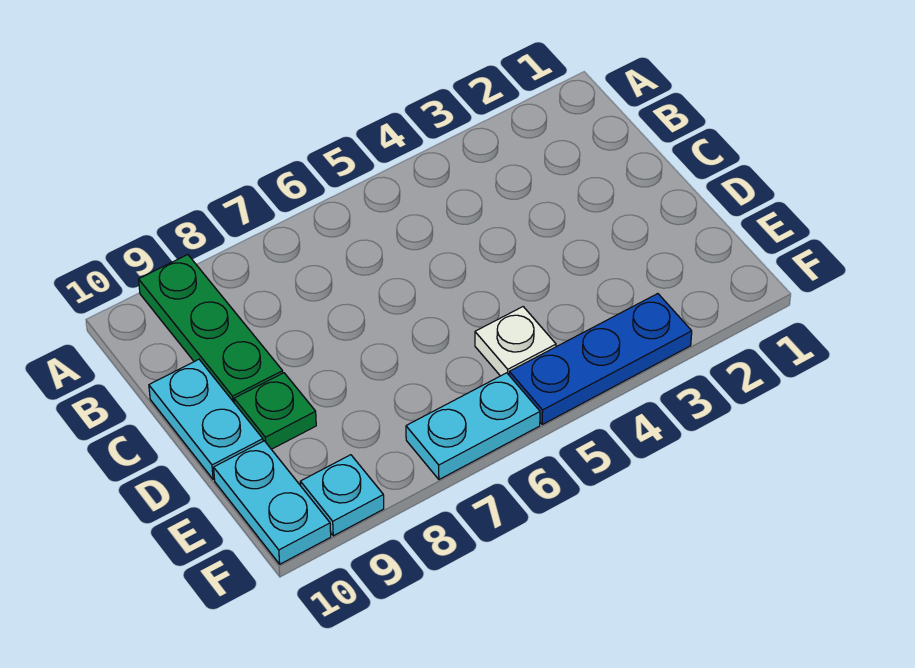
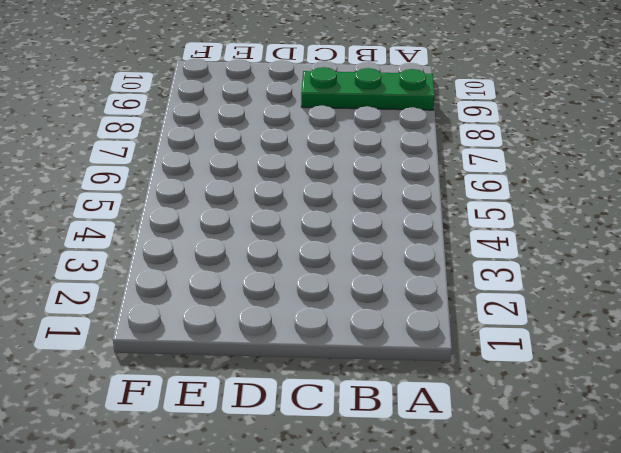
none -> cyan 1x2 plate [149,359,263,480]
none -> green 1x1 plate [234,373,316,449]

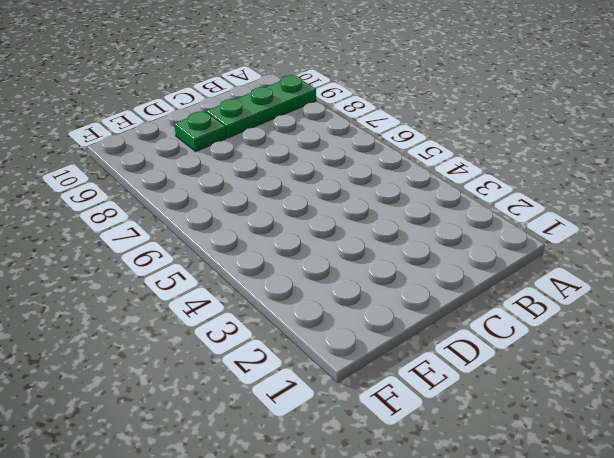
none -> cyan 1x2 plate [149,359,263,480]
none -> white 1x1 plate [475,307,556,376]

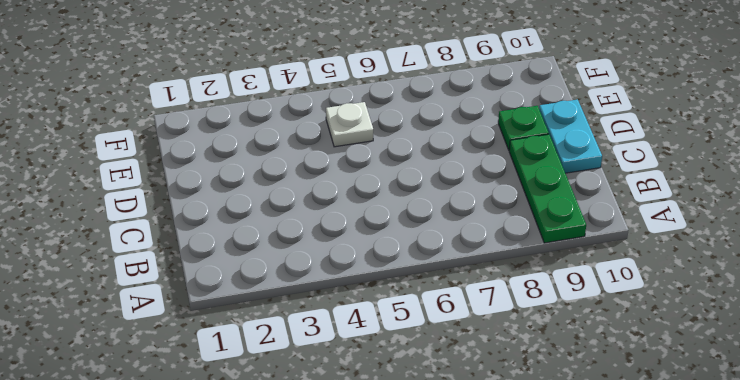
none -> cyan 1x2 plate [214,441,331,564]
none -> blue 1x3 plate [509,294,692,424]

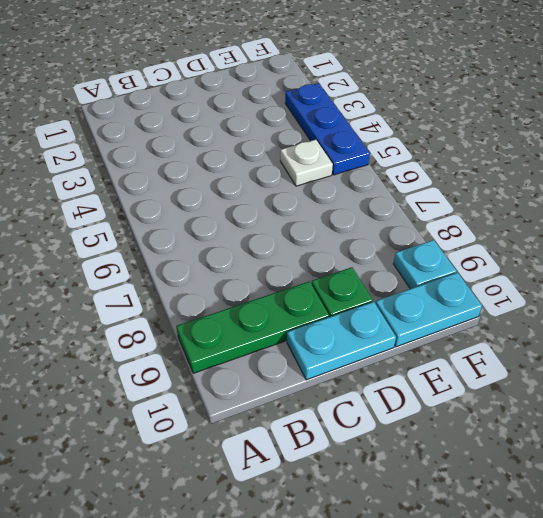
none -> cyan 1x2 plate [406,373,540,479]

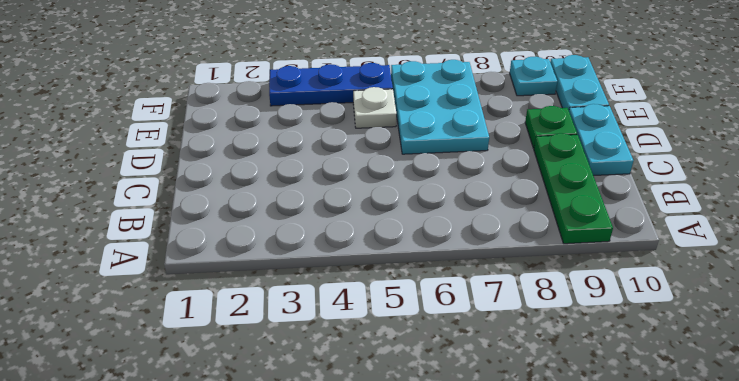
cyan 2x3 plate [391,60,489,154] -> cyan 1x2 plate [406,373,540,479]

